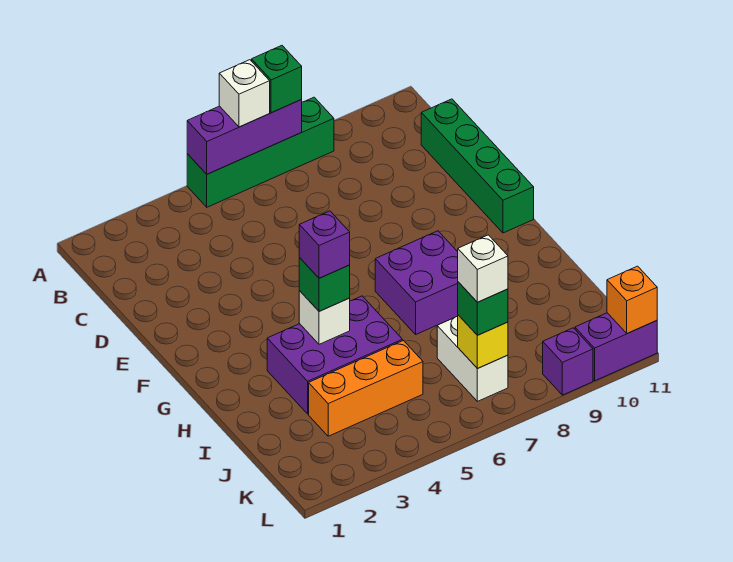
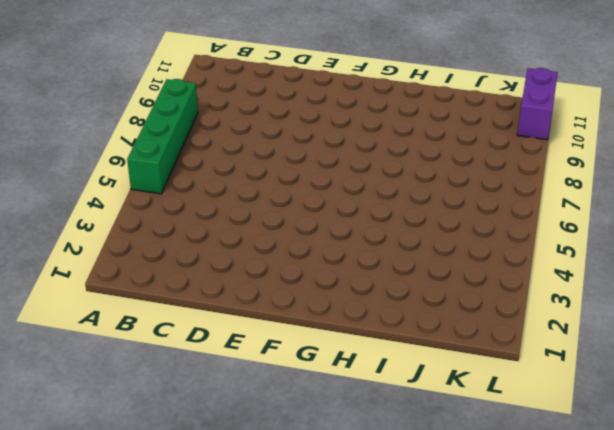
none -> green 1x4 brick [421,99,534,233]
none -> purple 2x2 brick [375,231,458,334]
none -> purple 2x3 brick [267,296,402,414]

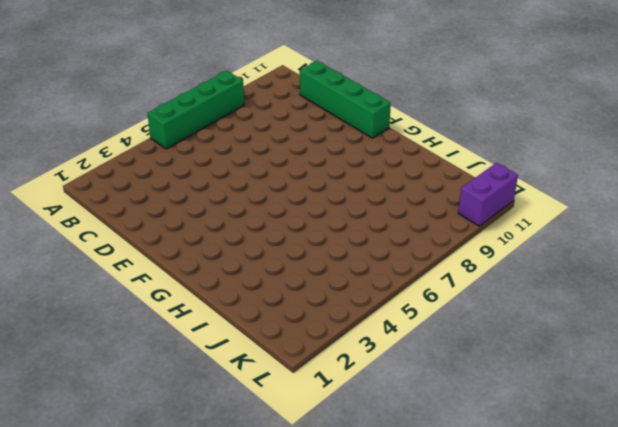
none -> purple 2x2 brick [375,231,458,334]
none -> purple 2x3 brick [267,296,402,414]
none -> orange 1x3 brick [309,341,423,436]

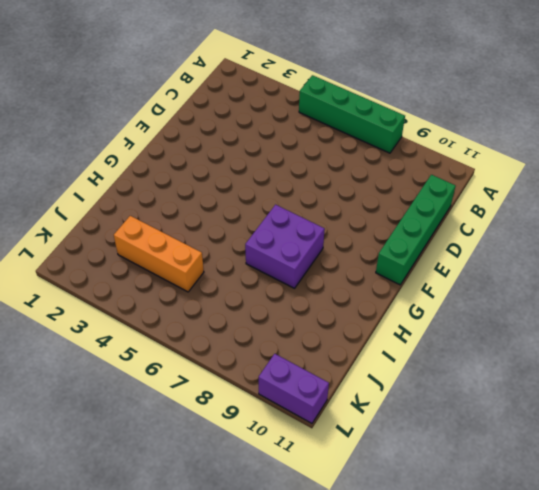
none -> purple 2x3 brick [267,296,402,414]
none -> white 1x2 brick [437,316,508,401]
none -> purple 1x1 brick [543,328,593,395]

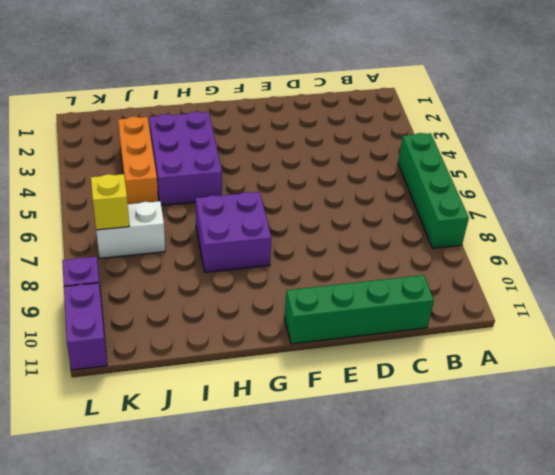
none -> purple 1x3 brick [187,100,302,174]
none -> white 1x1 brick [299,291,350,344]
none -> orange 1x1 brick [607,266,657,333]

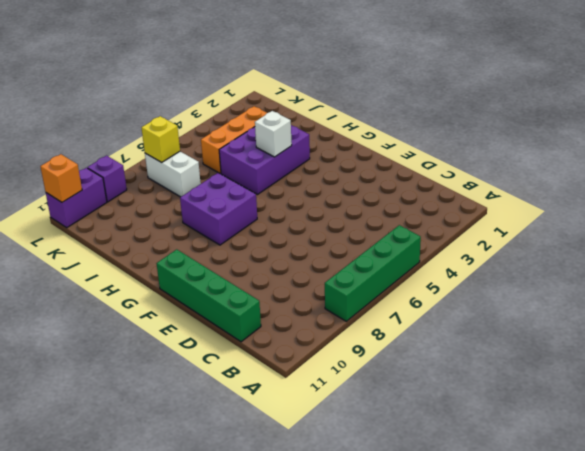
none -> purple 1x3 brick [187,100,302,174]
none -> white 1x1 brick [219,60,270,127]
none -> green 1x1 brick [252,46,302,113]

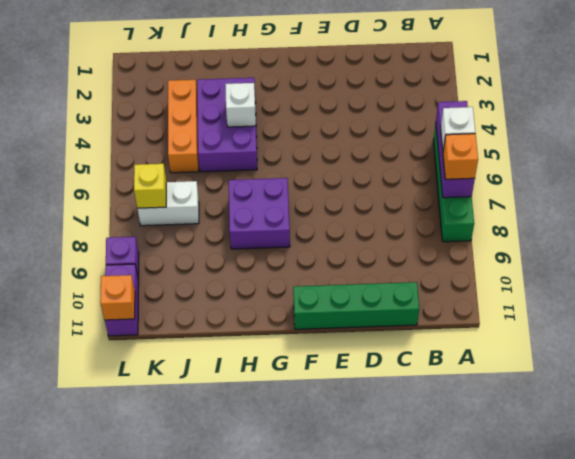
orange 1x1 brick [443,134,478,179] -> green 1x1 brick [252,46,302,113]
none -> green 1x1 brick [299,258,350,311]
none -> green 1x1 brick [458,282,508,335]
none -> purple 1x1 brick [299,211,350,278]

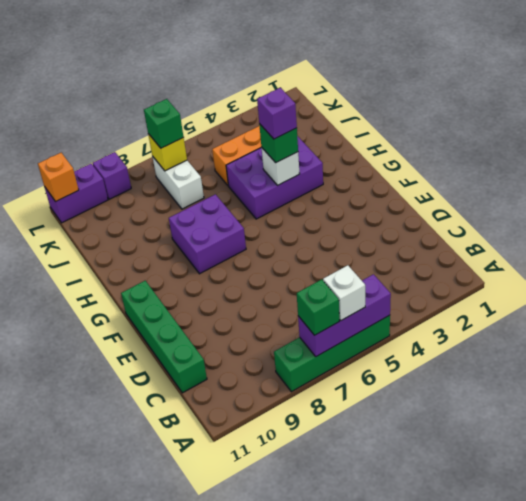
none -> white 1x1 brick [458,235,508,302]

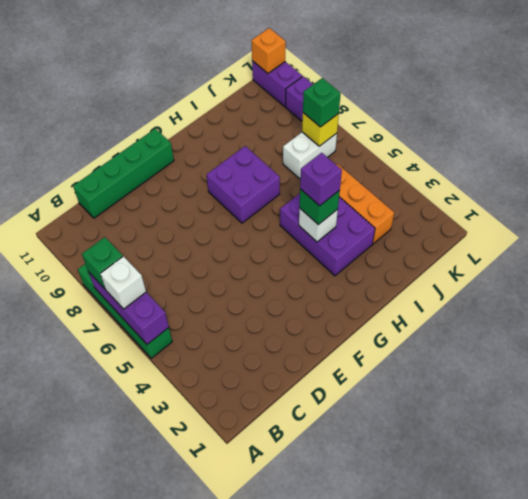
none -> white 1x1 brick [458,235,508,302]

